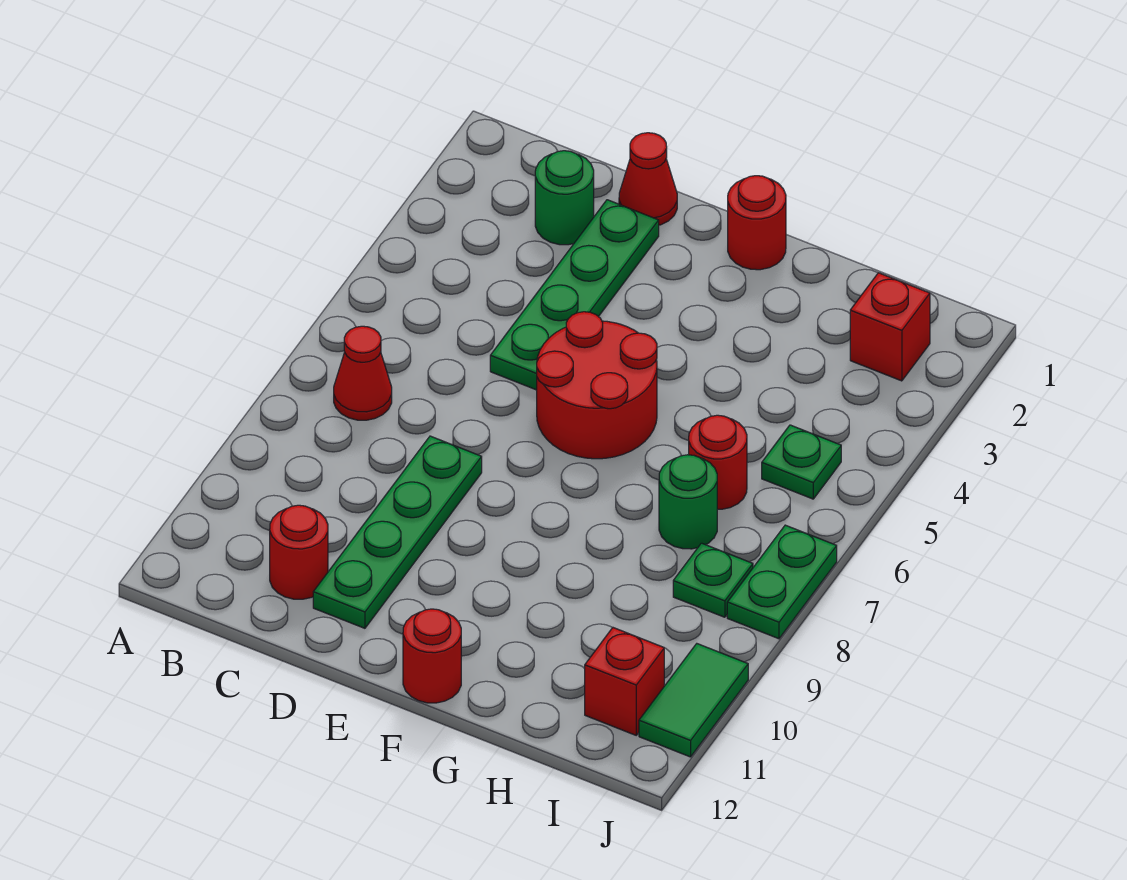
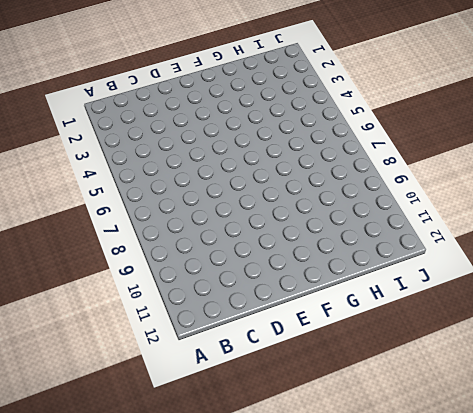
none -> red 1x1 cone [334,326,392,420]
none -> green 1x1 round brick [535,151,594,245]
none -> red 1x1 round brick [270,505,328,599]

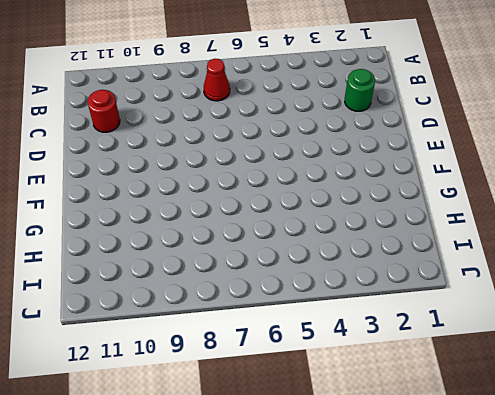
none -> red 1x1 cone [619,133,677,225]
none -> green 1x4 plate [490,200,659,390]
none -> green 1x4 plate [313,436,482,628]

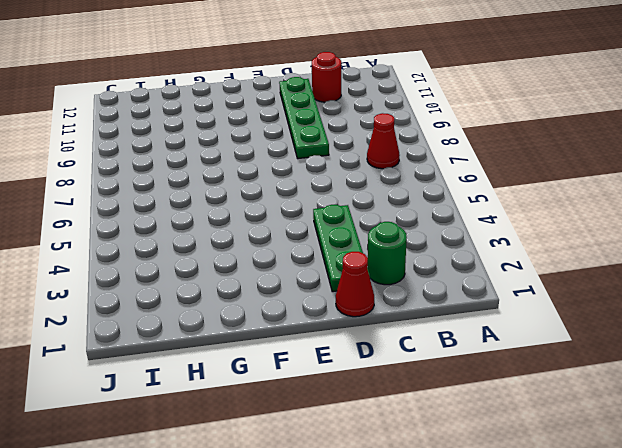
green 1x3 plate [313,205,370,292] -> green 1x4 plate [490,200,659,390]
none -> red 2x2 round brick [537,312,657,459]
none -> red 1x1 round brick [728,176,786,270]
none -> red 1x1 round brick [403,609,461,703]

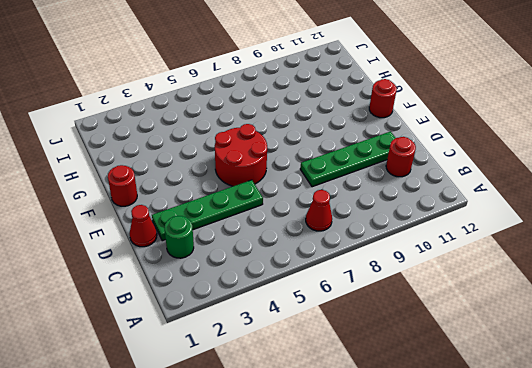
none -> red 1x1 round brick [689,415,747,509]
none -> green 1x1 round brick [659,455,717,549]
none -> red 1x1 brick [850,273,930,381]

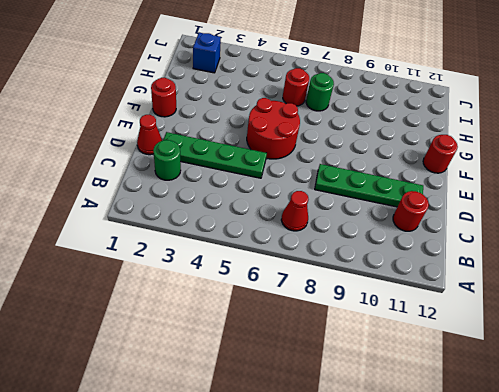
blue 1x1 brick [193,33,221,73] -> red 1x1 brick [850,273,930,381]
none -> green 1x1 plate [762,425,841,499]
none -> green 1x1 plate [673,543,753,617]
none -> red 1x1 brick [585,628,664,735]

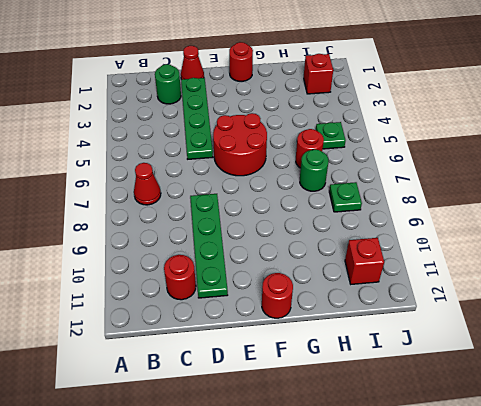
none -> green 1x2 plate [727,525,837,639]
none -> green 1x2 tile [639,644,748,757]

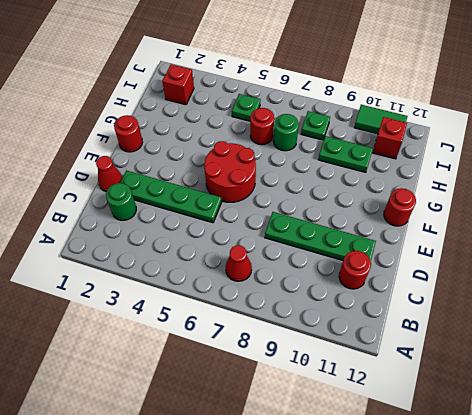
green 1x2 plate [318,136,373,172] -> green 1x2 plate moved to [727,525,837,639]

